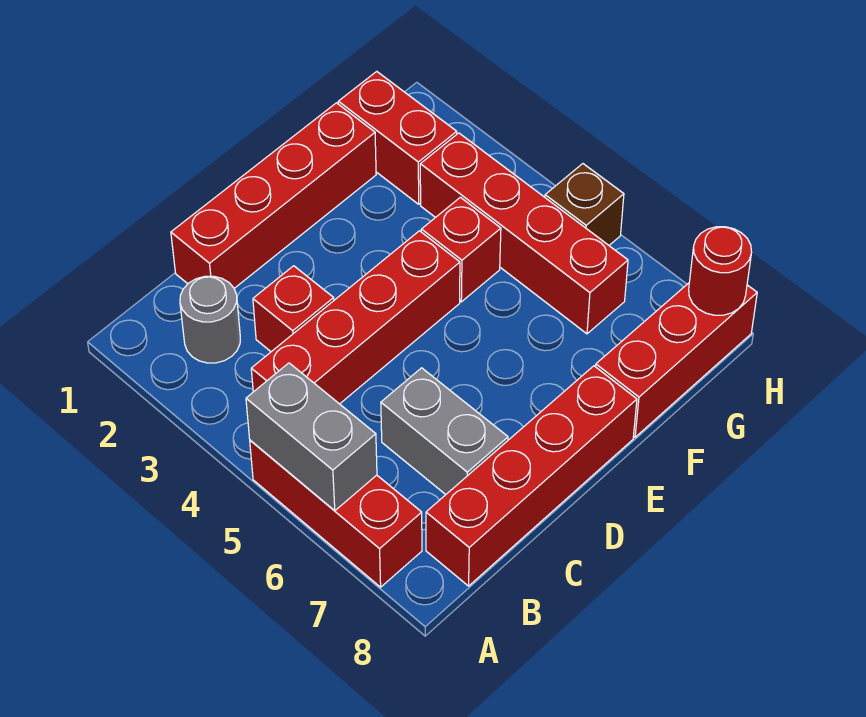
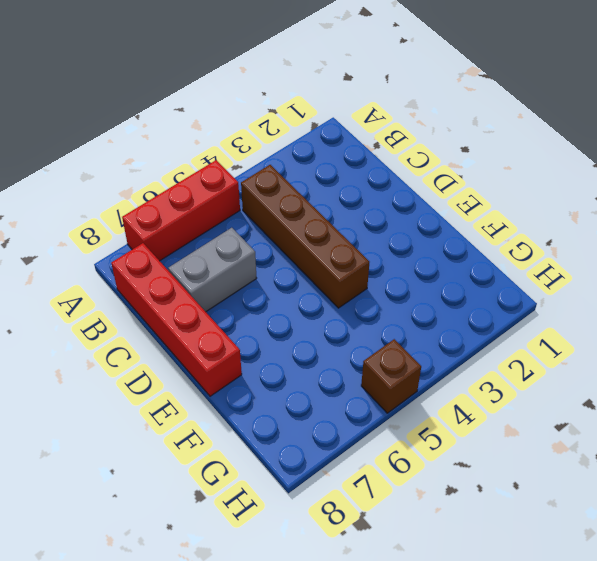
brown 1x4 brick [241,165,369,308] -> red 1x4 brick [251,231,460,404]
none -> grey 1x1 round brick [180,276,240,363]
none -> red 1x4 brick [171,103,376,288]
none -> red 1x1 brick [253,266,334,352]

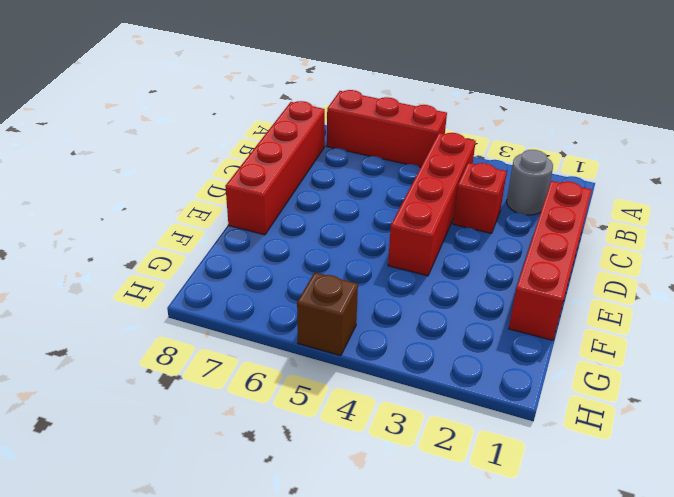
none -> grey 1x2 brick [381,368,508,495]
none -> red 1x1 brick [421,197,501,302]
none -> red 1x3 brick [596,283,757,437]

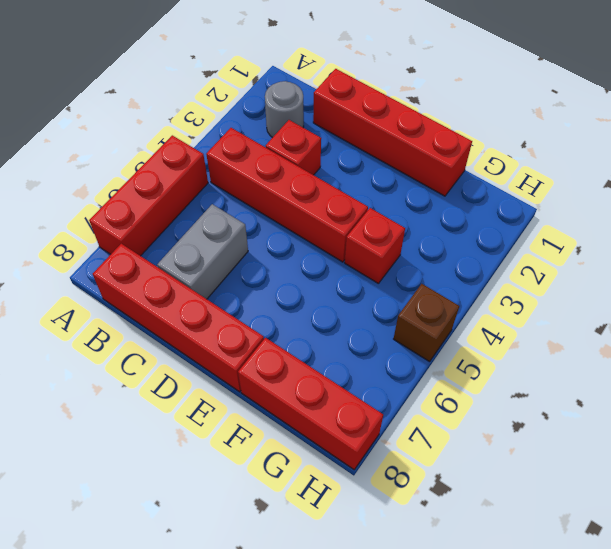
none -> red 1x2 brick [338,71,457,204]
none -> red 1x4 brick [420,133,628,334]
none -> grey 1x2 brick [246,363,377,511]

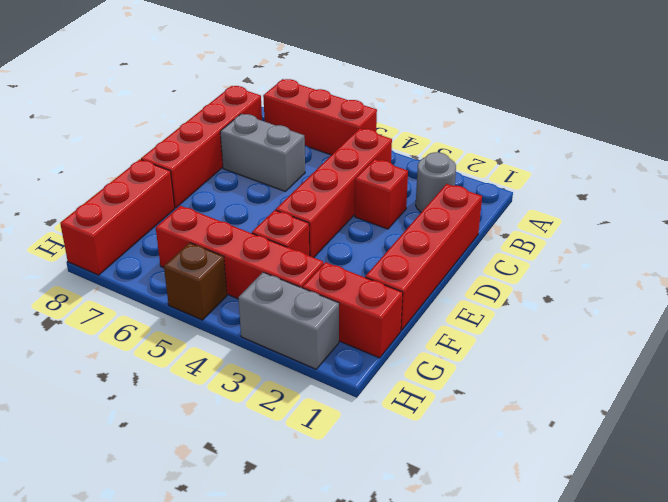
grey 1x2 brick [238,272,339,369] -> grey 1x2 brick moved to [246,363,377,511]
none -> red 1x1 round brick [689,227,752,315]

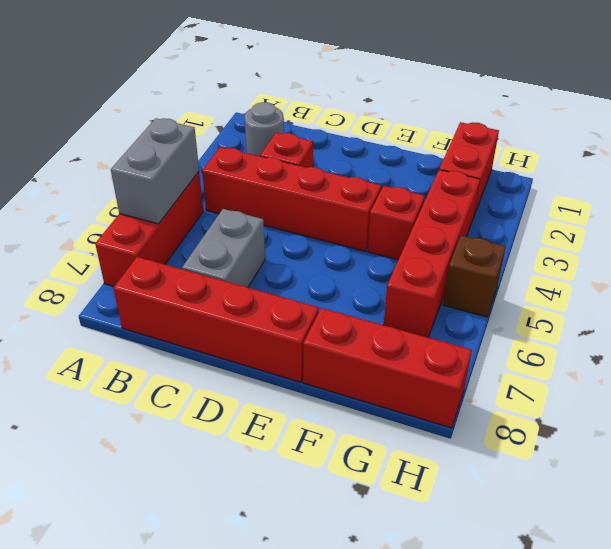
none -> red 1x4 brick [171,103,376,288]
none -> red 1x1 round brick [689,227,752,315]

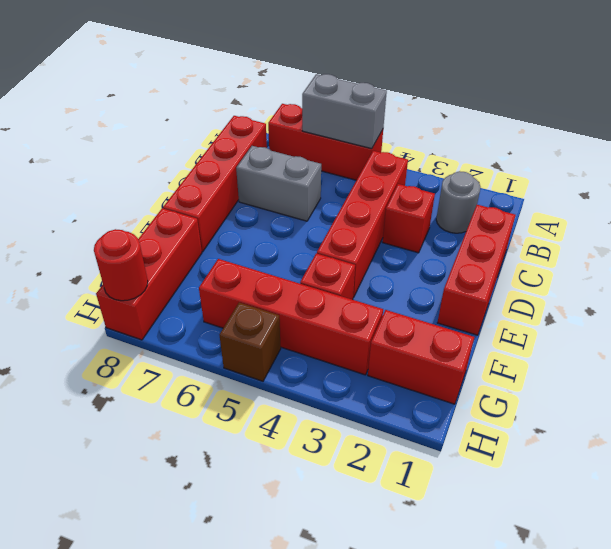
red 1x3 brick [437,205,515,335] -> red 1x4 brick [171,103,376,288]

